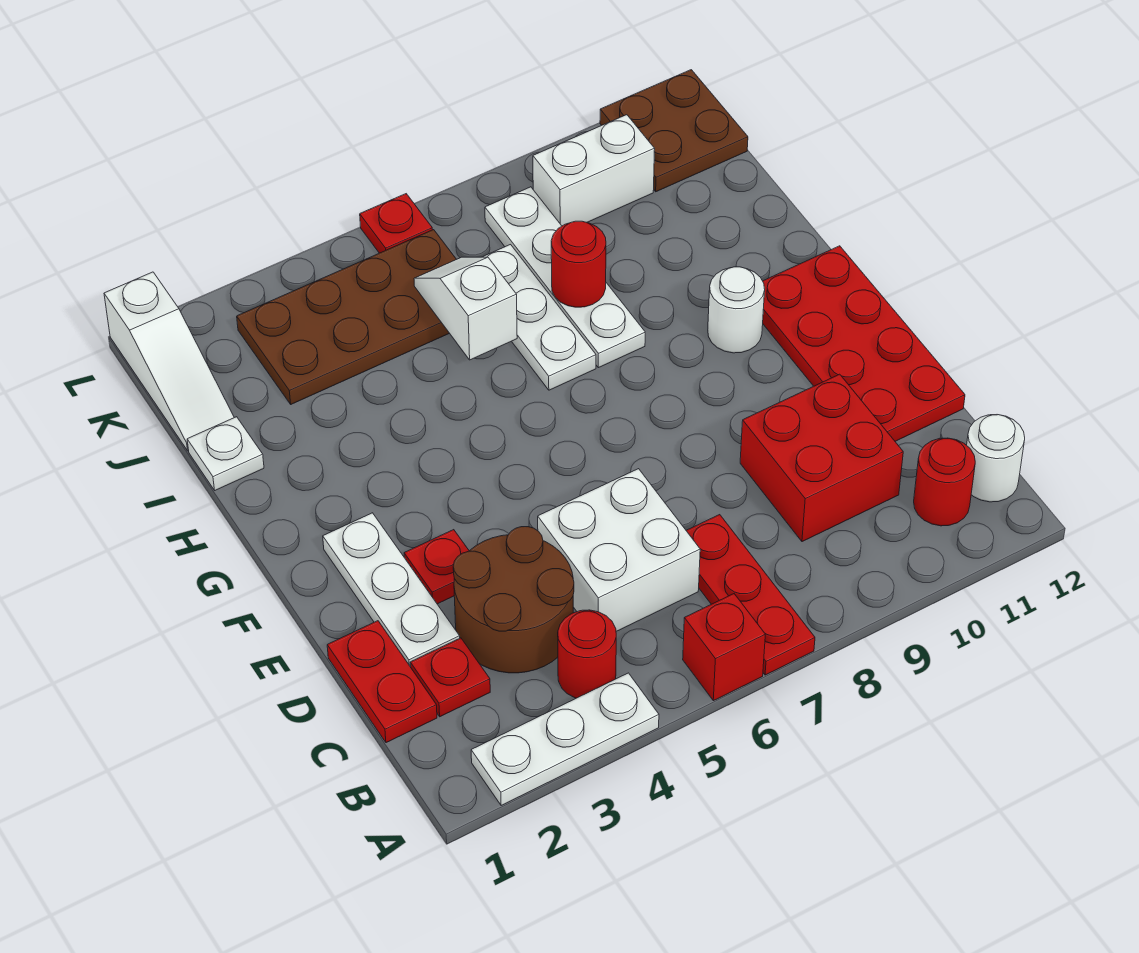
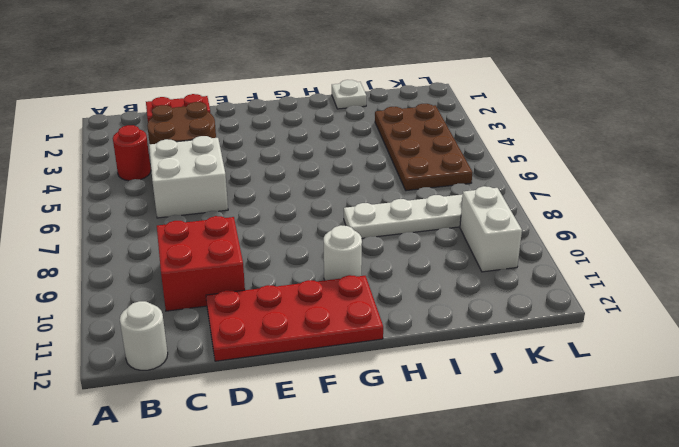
none -> white 1x3 plate [471,673,659,805]
none -> red 1x1 brick [683,594,765,701]
none -> red 1x3 plate [686,515,815,675]

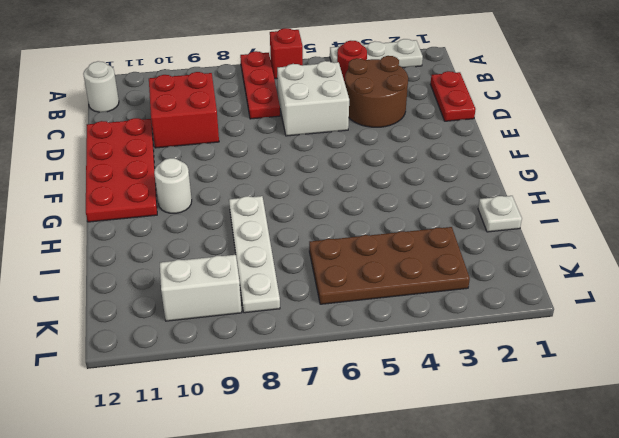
none -> red 1x1 round brick [914,438,975,526]
none -> red 1x1 plate [410,638,490,717]
none -> white 1x3 plate [323,513,460,667]

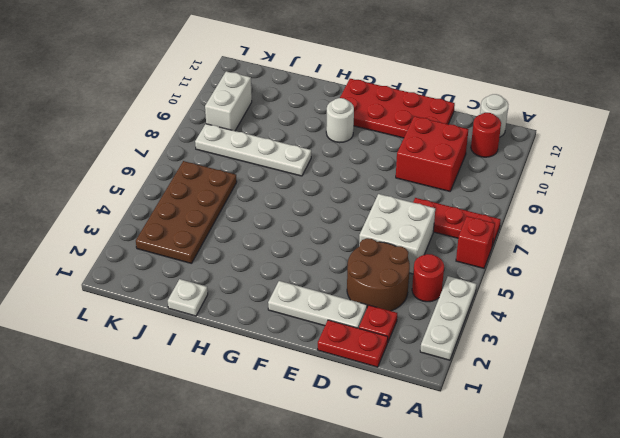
none -> red 1x1 plate [404,530,469,604]
none -> white 1x3 plate [483,245,596,390]
none -> white 1x3 slope [104,272,234,451]

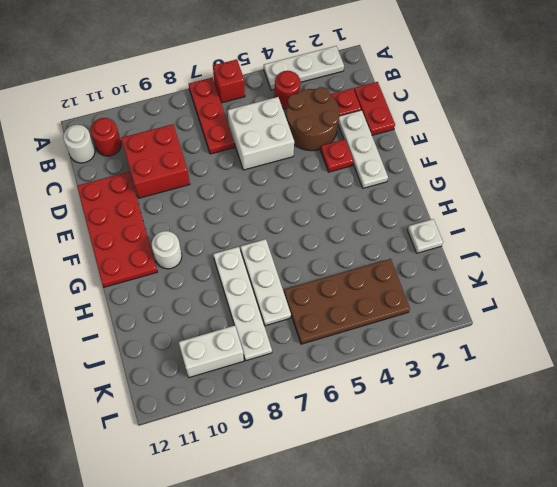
none -> white 1x3 slope [104,272,234,451]
none -> brown 2x2 plate [600,70,748,192]
none -> red 1x1 plate [360,194,433,253]

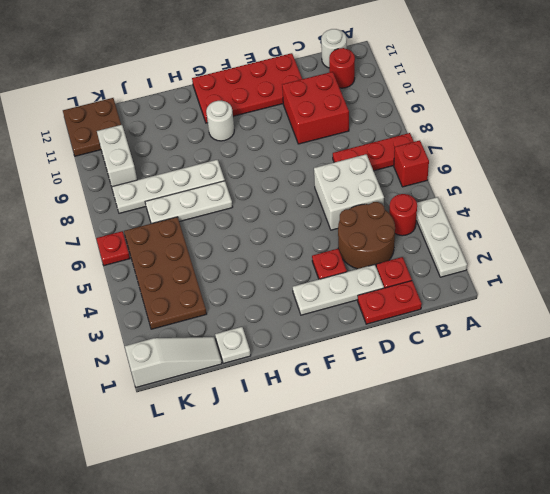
none -> white 1x2 slope [414,257,517,360]
none -> red 1x1 round brick [551,221,606,307]

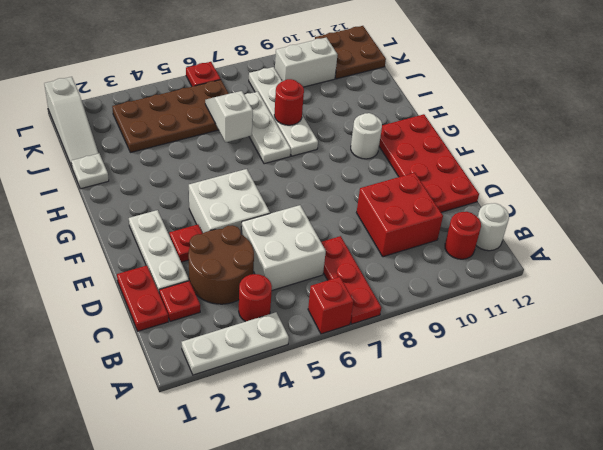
white 2x2 brick [189,169,270,233] -> none

